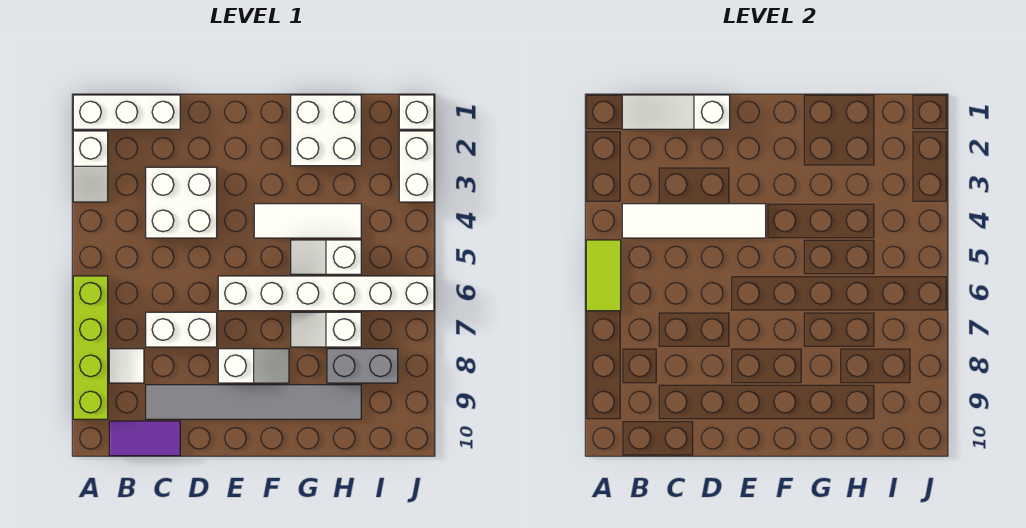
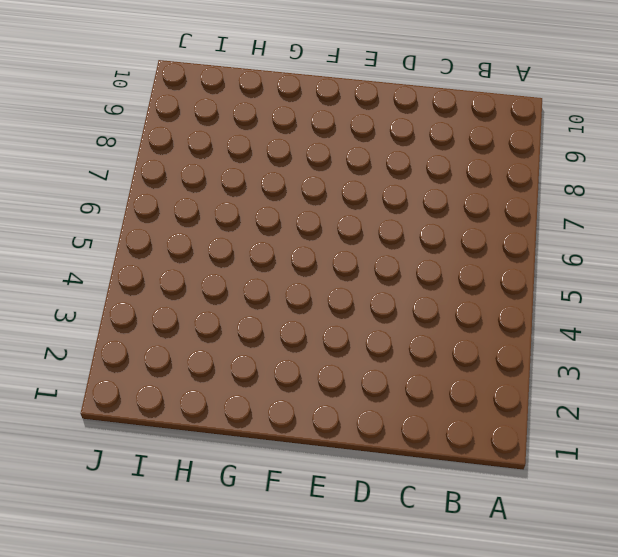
none -> white 1x3 brick [73,95,180,129]
none -> white 1x2 slope [73,131,108,202]
none -> lime 1x4 brick [73,276,108,419]

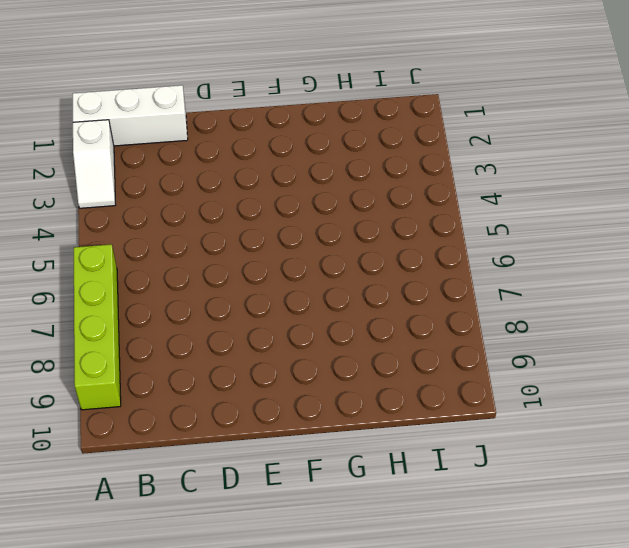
none -> white 1x1 tile [109,349,144,383]
none -> purple 1x2 tile [109,421,180,456]
none -> white 2x2 brick [146,167,217,238]

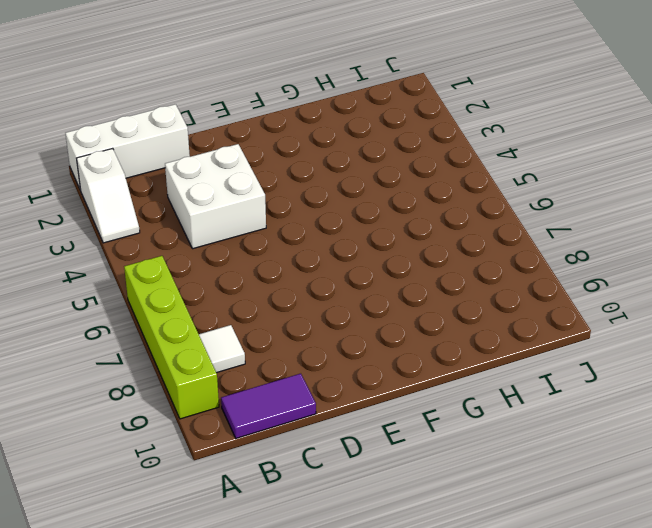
none -> white 1x2 brick [146,312,217,347]
none -> grey 1x6 tile [146,385,361,419]
none -> white 1x6 brick [218,276,434,311]

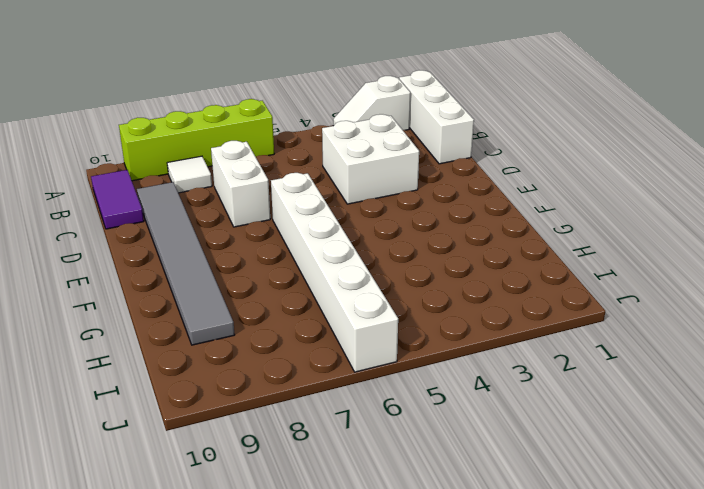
none -> white 1x2 slope [218,349,289,383]
none -> white 1x3 tile [254,204,361,238]
none -> white 2x2 brick [291,95,361,166]

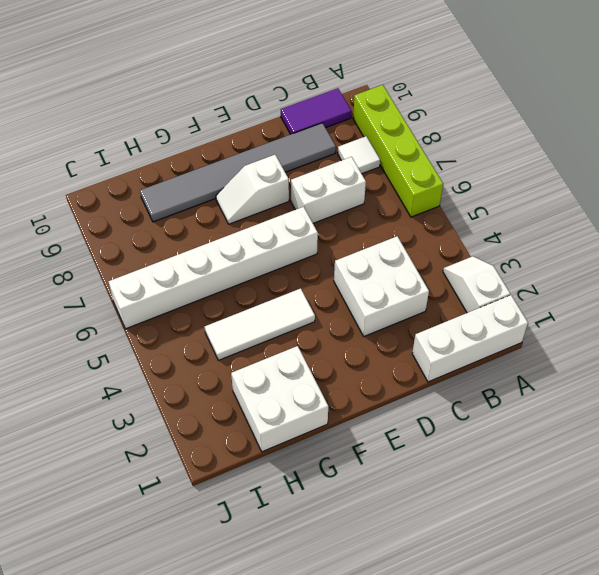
none -> white 1x2 slope [291,240,361,274]
none -> white 1x2 slope [291,312,361,347]
none -> grey 1x2 brick [327,349,398,383]

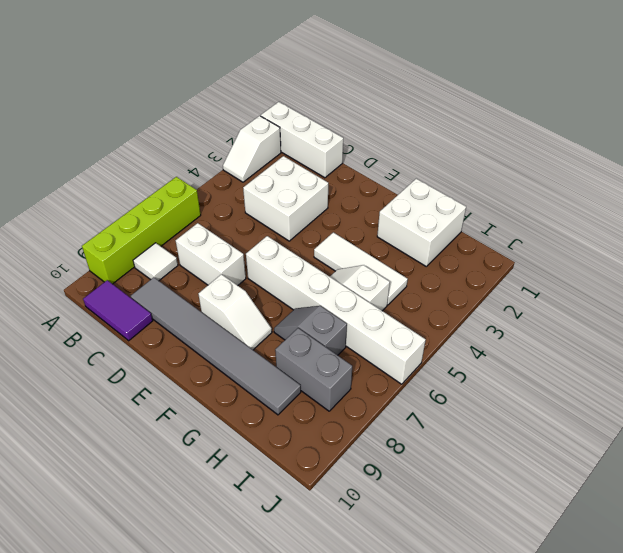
grey 1x2 slope [274,306,347,355] -> white 1x2 slope [291,312,361,347]
none -> white 1x1 brick [399,95,434,129]
none -> white 1x2 brick [399,131,434,202]
none -> lime 1x2 tile [586,240,621,311]

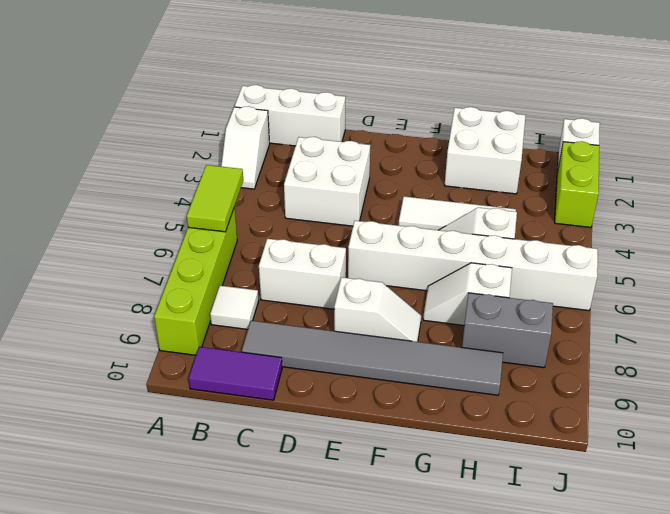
lime 1x2 brick [555,141,599,227] -> white 1x2 brick [399,131,434,202]
none -> white 1x3 slope [622,95,730,129]
none -> white 1x4 tile [622,204,766,238]

